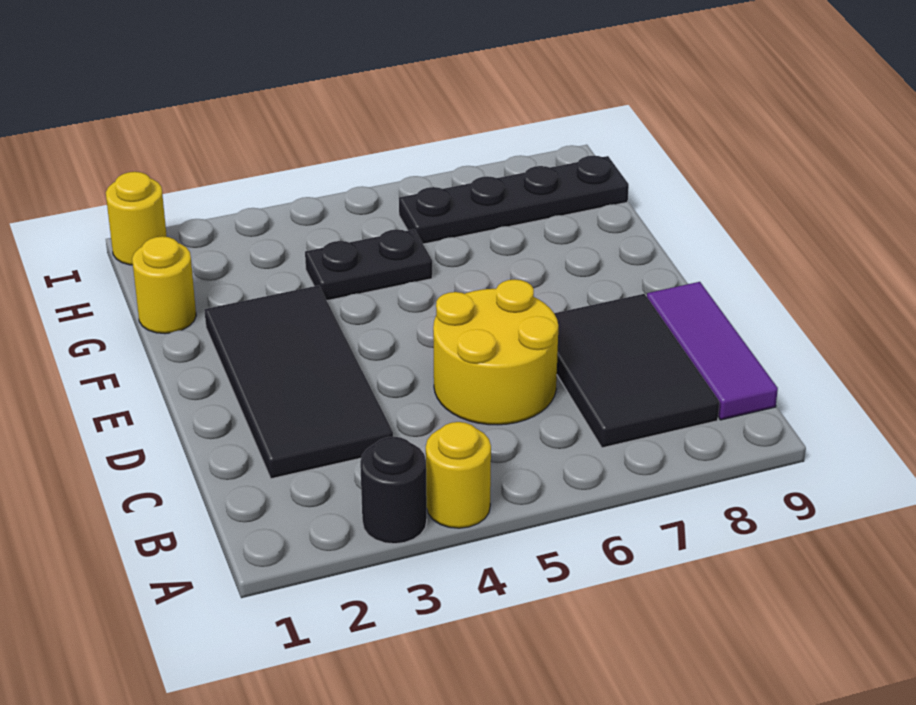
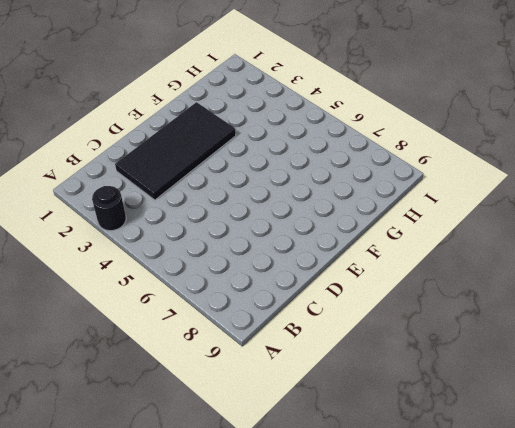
none -> yellow 1x1 round brick [426,422,491,528]
none -> black 2x3 tile [554,294,719,448]

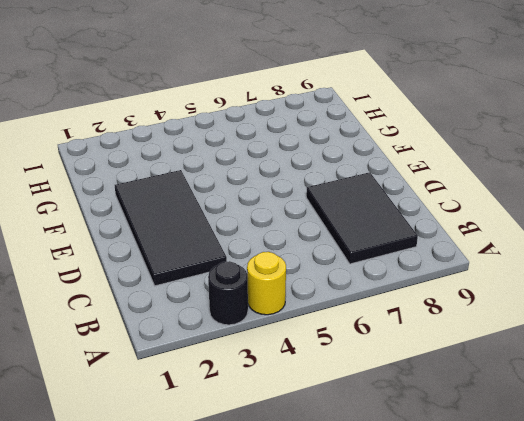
none -> purple 1x3 tile [647,282,778,420]
none -> yellow 2x2 round brick [433,279,558,425]

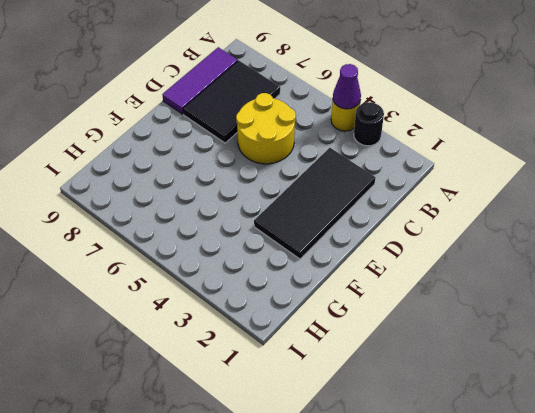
purple 1x1 cone [333,64,361,109] -> none
none -> yellow 1x1 round brick [132,236,196,334]
none -> black 1x2 plate [305,229,432,301]

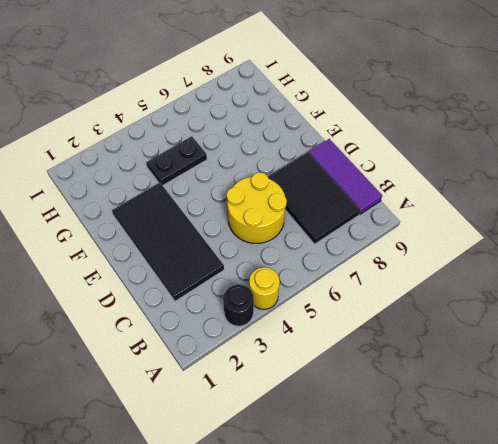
none -> yellow 1x1 round brick [132,236,196,334]
none -> black 1x4 plate [399,156,629,244]

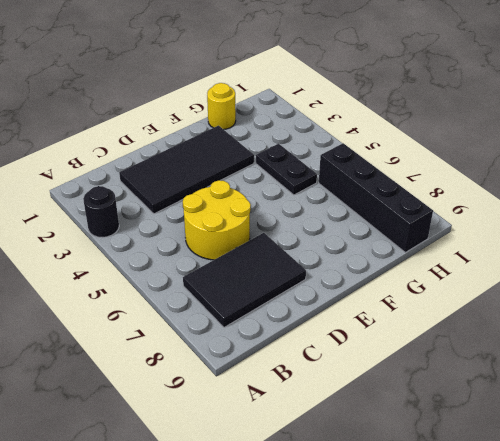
black 1x4 brick [319,143,433,252] -> black 1x4 plate [399,156,629,244]
none -> yellow 1x1 round brick [426,422,491,528]
none -> purple 1x3 tile [647,282,778,420]

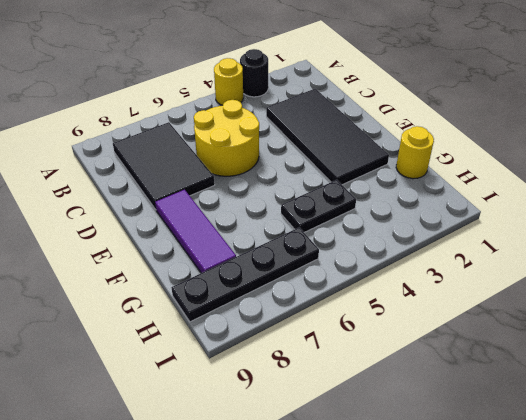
purple 1x3 tile [155,190,236,273] -> purple 1x3 tile moved to [647,282,778,420]
none -> yellow 1x1 round brick [106,172,167,265]

